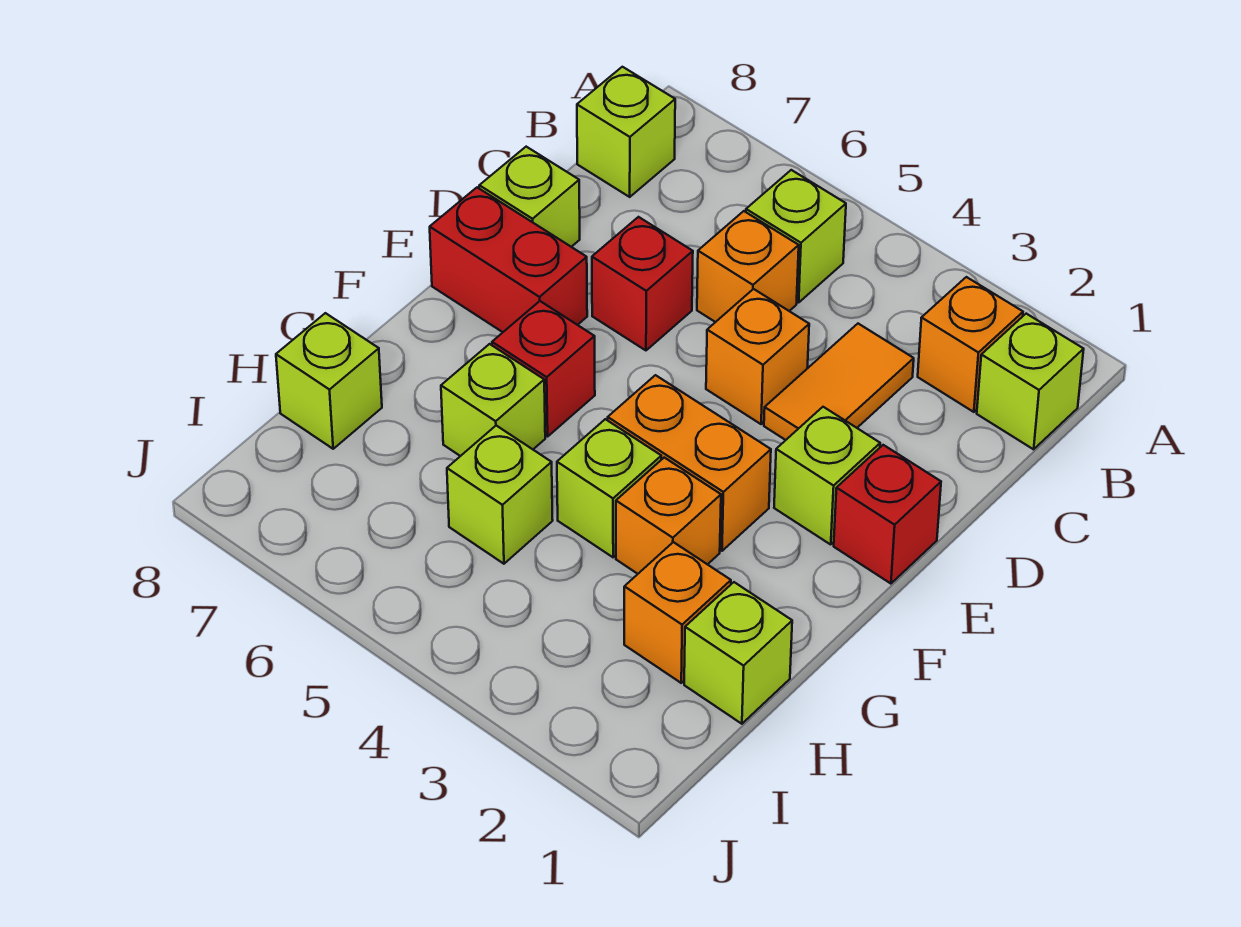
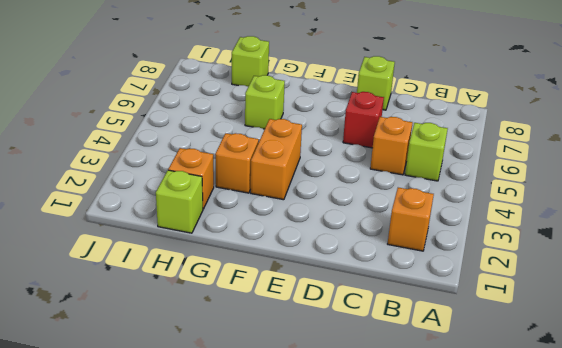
none -> lime 1x1 brick [977,314,1084,449]
none -> lime 1x1 brick [577,67,675,197]
none -> orange 1x2 tile [764,324,914,440]

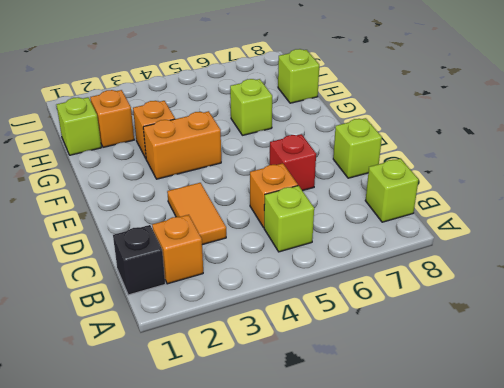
black 1x1 brick [113,225,165,295] -> lime 1x1 brick [977,314,1084,449]
none -> orange 1x1 brick [706,289,809,424]
none -> red 1x1 brick [834,445,941,584]
none -> lime 1x1 brick [774,407,880,544]

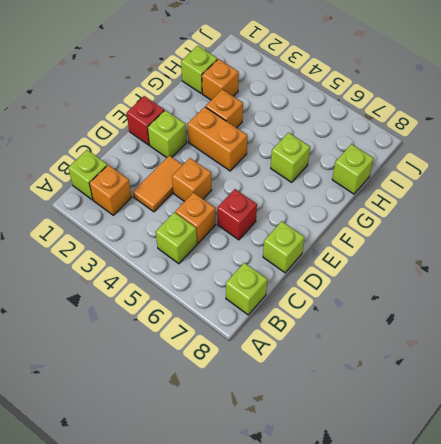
none -> red 1x2 brick [430,187,587,332]
none -> red 1x1 brick [492,301,595,436]
none -> lime 1x1 brick [557,419,661,557]

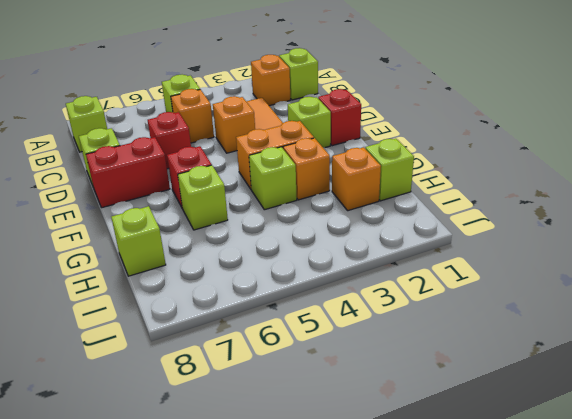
none -> lime 1x1 brick [447,426,553,564]

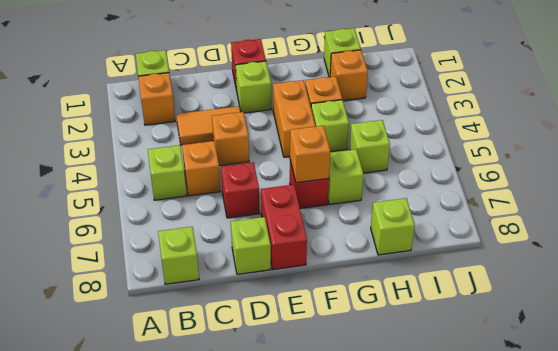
orange 1x1 brick [290,126,330,183] -> none

